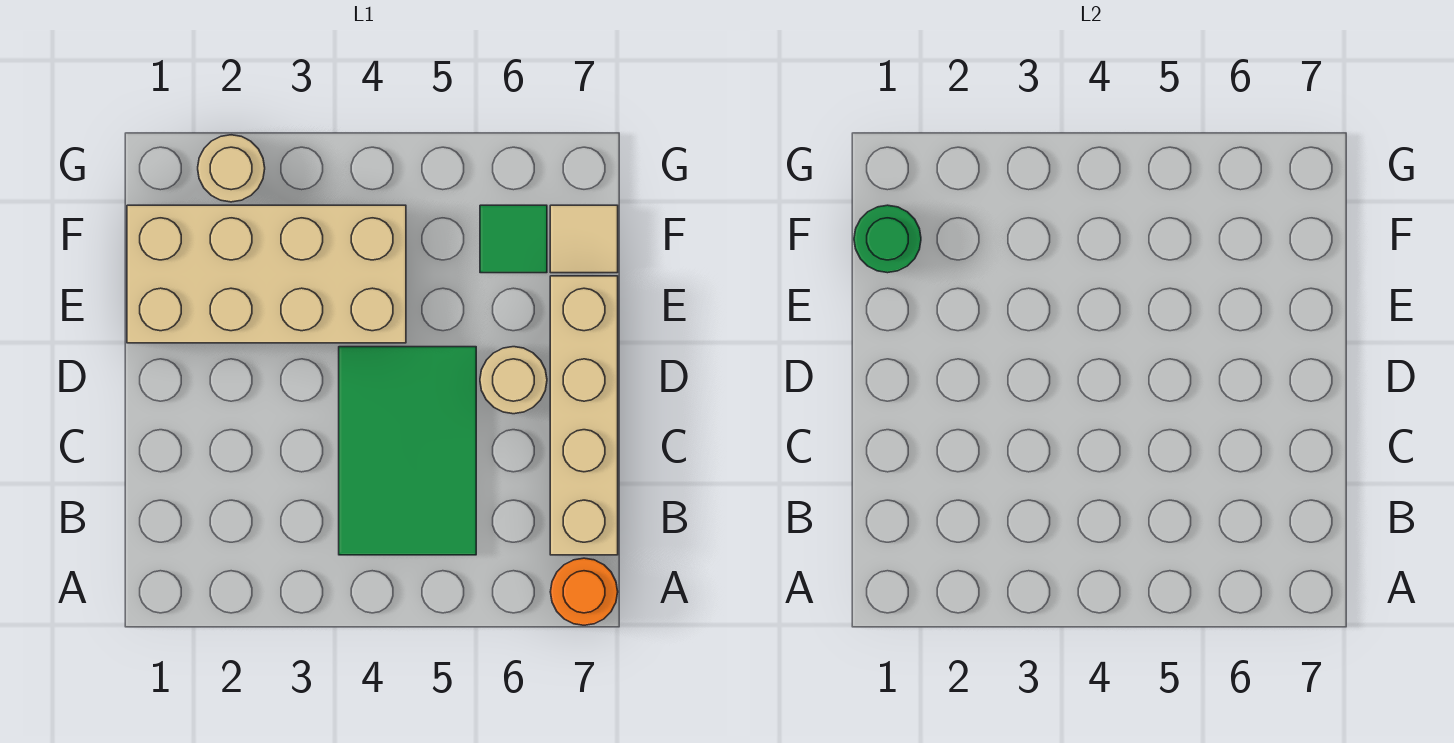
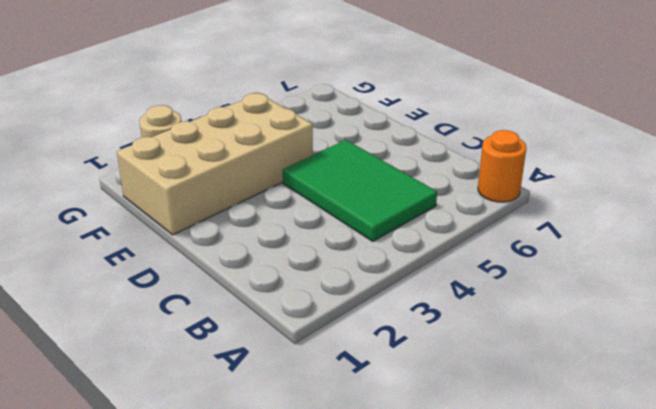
none -> tan 1x4 brick [550,276,618,555]
none -> tan 1x1 round brick [480,347,547,414]

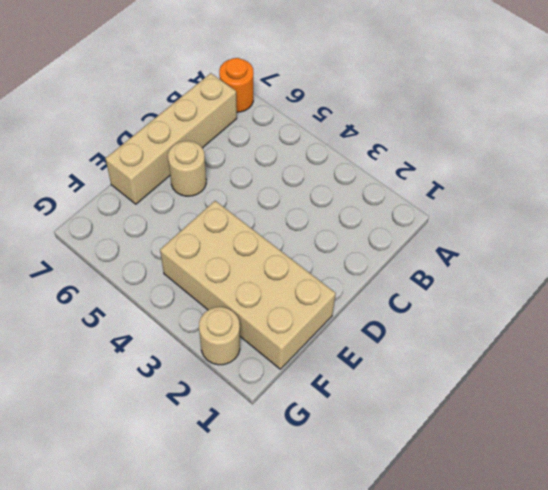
none -> green 2x3 tile [339,347,476,555]
none -> green 1x1 tile [480,205,547,273]

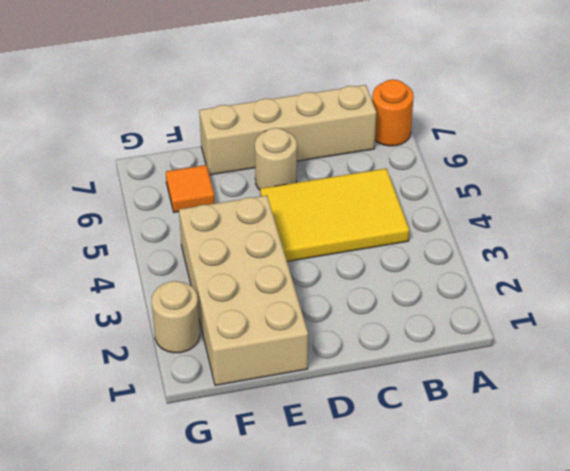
yellow 2x3 tile [260,169,409,262] -> green 2x3 tile [339,347,476,555]
orange 1x1 tile [166,165,215,212] -> green 1x1 tile [480,205,547,273]
none -> tan 1x1 tile [550,205,618,273]
none -> green 1x1 round brick [854,205,921,273]

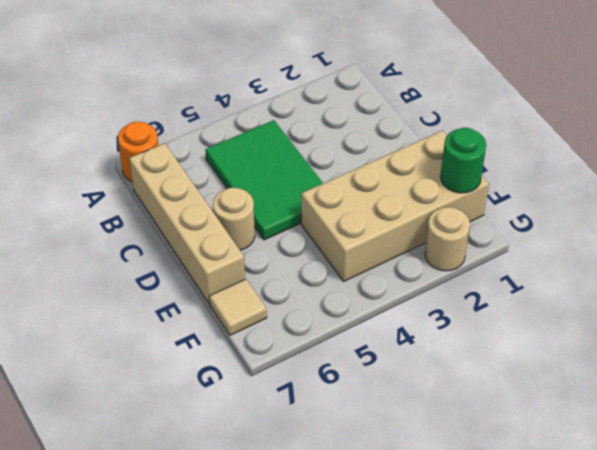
none -> green 1x1 tile [480,205,547,273]

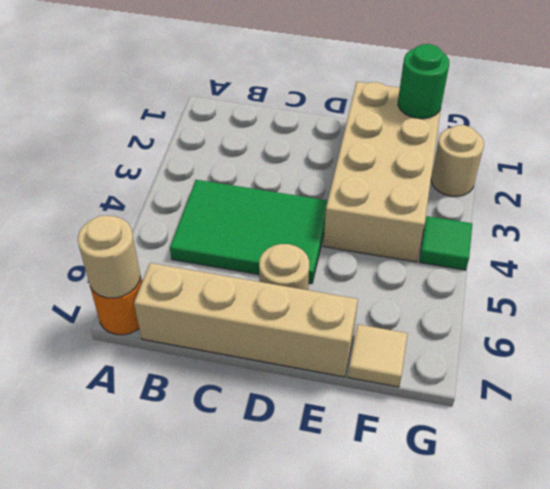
tan 1x1 round brick [78,216,141,298] -> none
green 1x1 tile [419,216,472,270] -> green 1x1 tile moved to [480,205,547,273]

